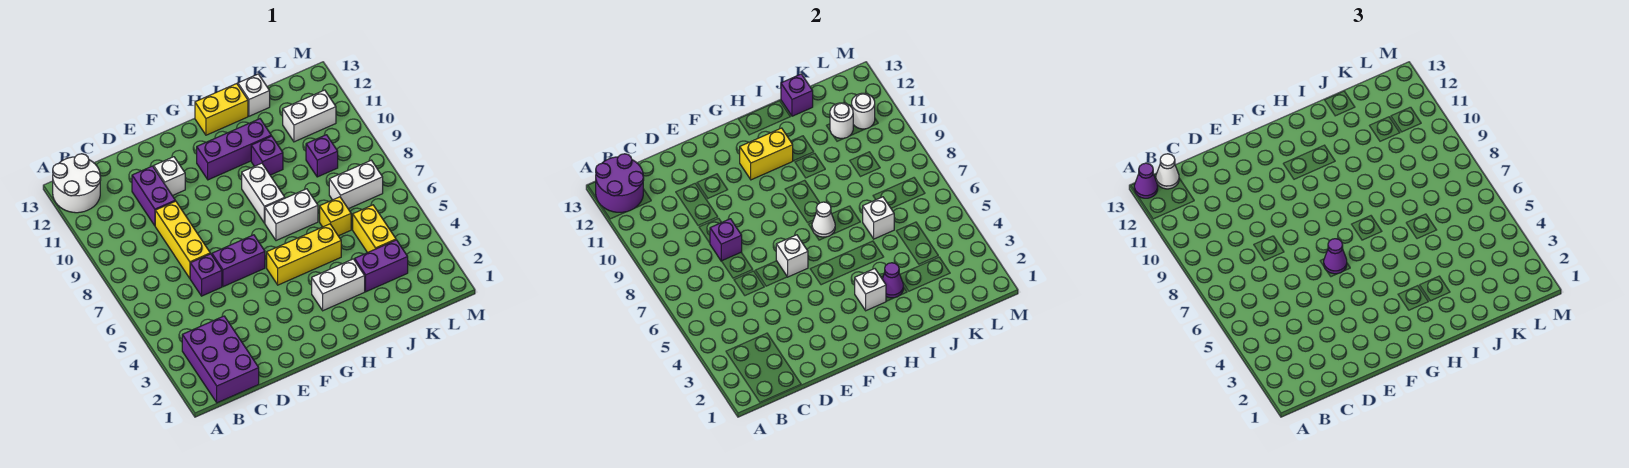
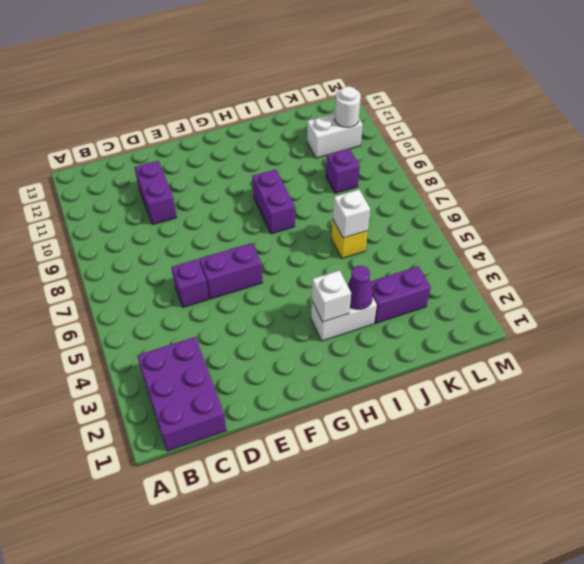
purple 1x2 brick [252,169,295,234] -> white 1x2 brick [242,163,285,223]
none -> white 2x2 round brick [53,154,101,213]
none -> yellow 1x3 brick [155,201,210,278]
none -> white 1x1 brick [154,157,185,196]
none -> yellow 1x3 brick [267,224,341,285]

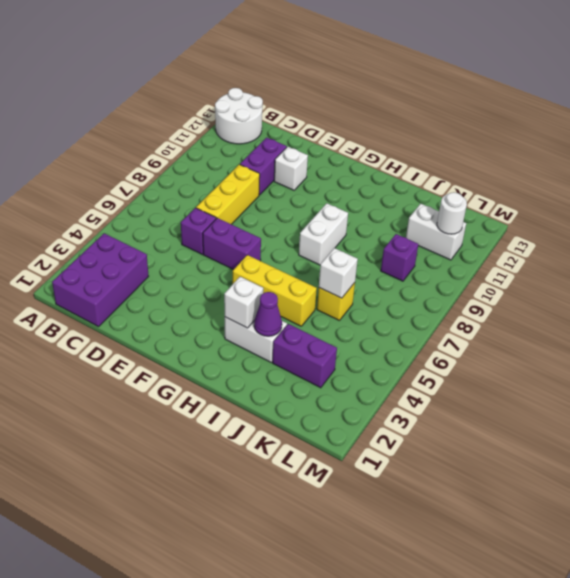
none -> purple 1x3 brick [197,119,271,180]
none -> white 1x2 brick [265,189,318,241]
none -> yellow 1x2 brick [195,84,248,135]
none -> purple 1x1 brick [251,136,283,175]

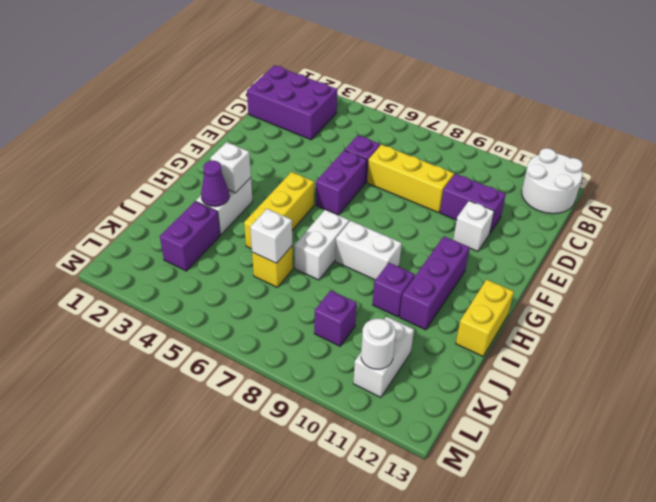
none -> white 1x1 brick [238,74,270,116]
none -> yellow 1x2 brick [353,205,396,253]
none -> white 1x2 brick [329,160,383,209]
none -> purple 2x2 round brick [596,154,644,212]

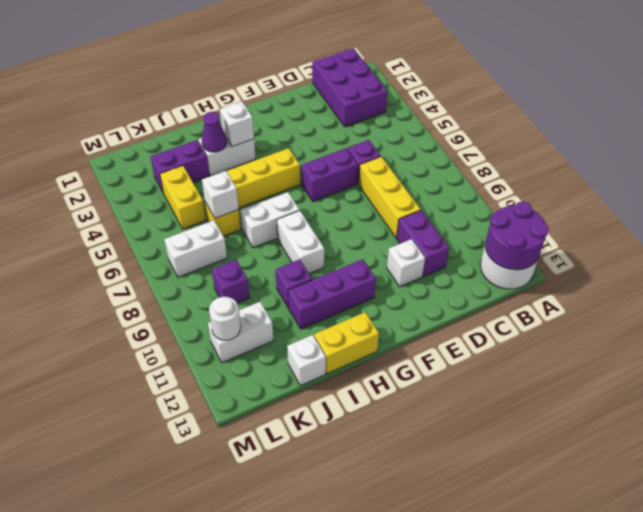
none -> purple 1x1 brick [710,219,742,261]
none -> white 1x1 brick [776,235,808,277]
none -> yellow 1x2 brick [740,128,793,180]
none -> white 1x1 cone [812,202,835,237]

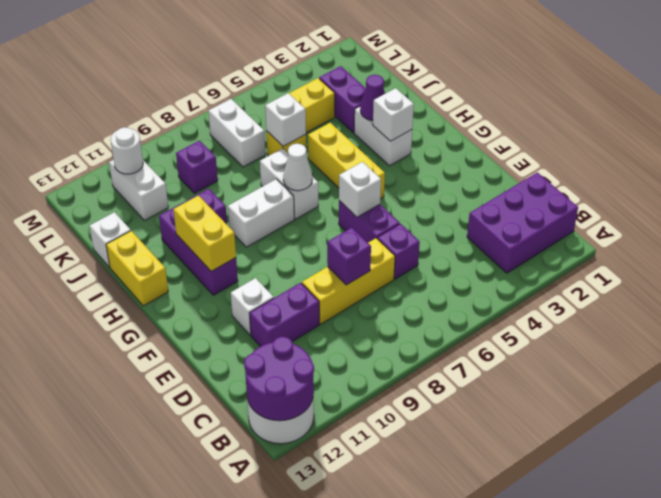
none -> purple 1x1 brick [781,74,813,116]
none -> white 1x1 round brick [830,103,853,138]
none -> purple 1x1 cone [1134,163,1158,198]
none -> white 1x1 cone [1156,154,1179,189]

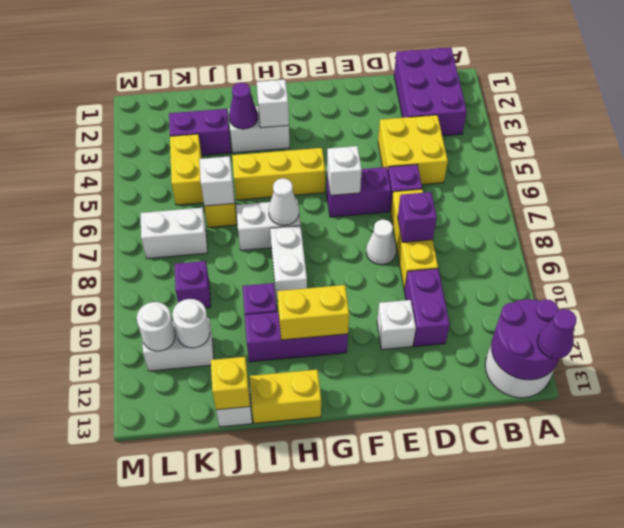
yellow 2x2 brick [378,115,448,185] -> none
white 1x1 cone [366,219,396,265] -> white 1x1 cone moved to [1156,154,1179,189]
yellow 1x1 brick [211,357,250,410] -> purple 1x1 brick [781,74,813,116]
none -> purple 1x1 cone [1324,239,1347,274]

